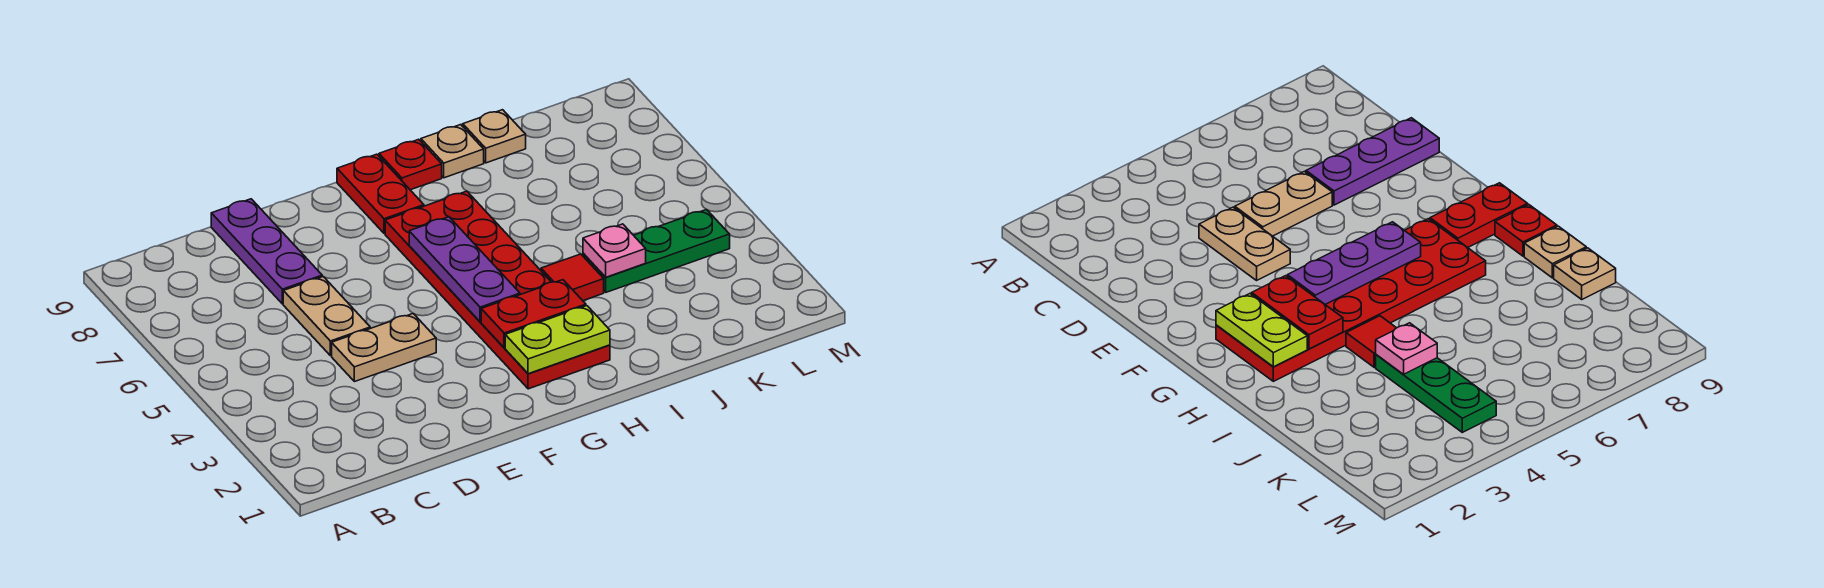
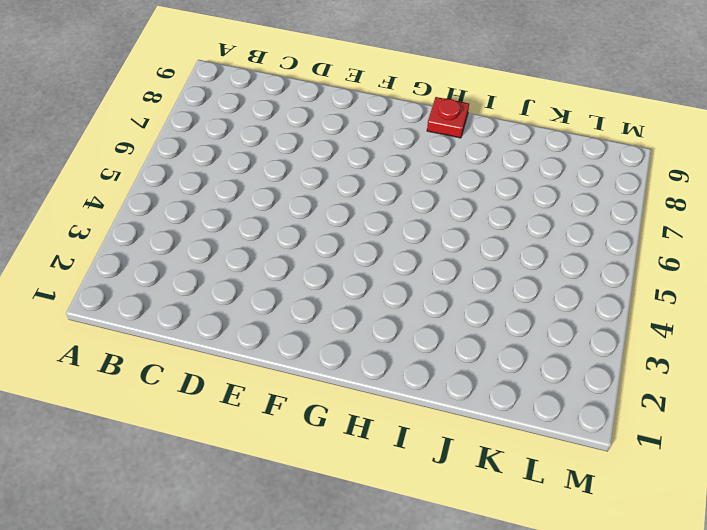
none -> tan 1x2 plate [332,314,436,382]
none -> tan 1x2 plate [283,277,370,356]
none -> purple 1x3 plate [211,199,322,304]

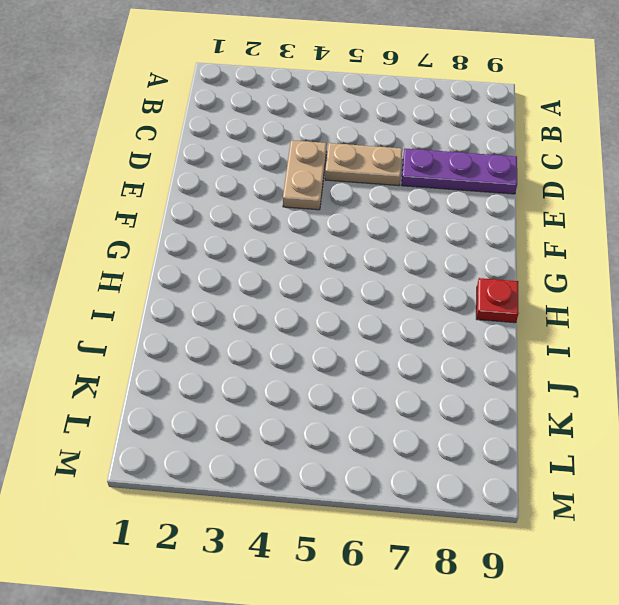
none -> red 2x6 plate [385,191,610,389]
none -> red 1x2 plate [337,154,424,233]
none -> red 1x1 tile [541,254,604,301]

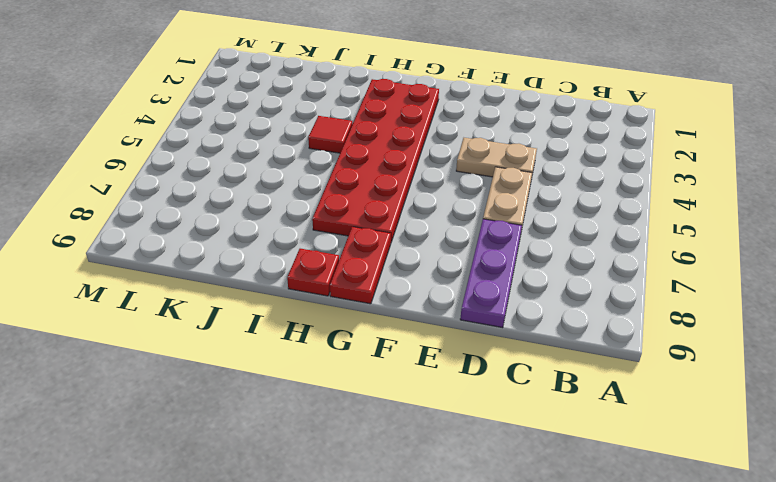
none -> tan 1x1 plate [421,125,484,178]
none -> green 1x3 plate [583,209,730,292]
none -> tan 1x1 plate [463,110,526,163]

